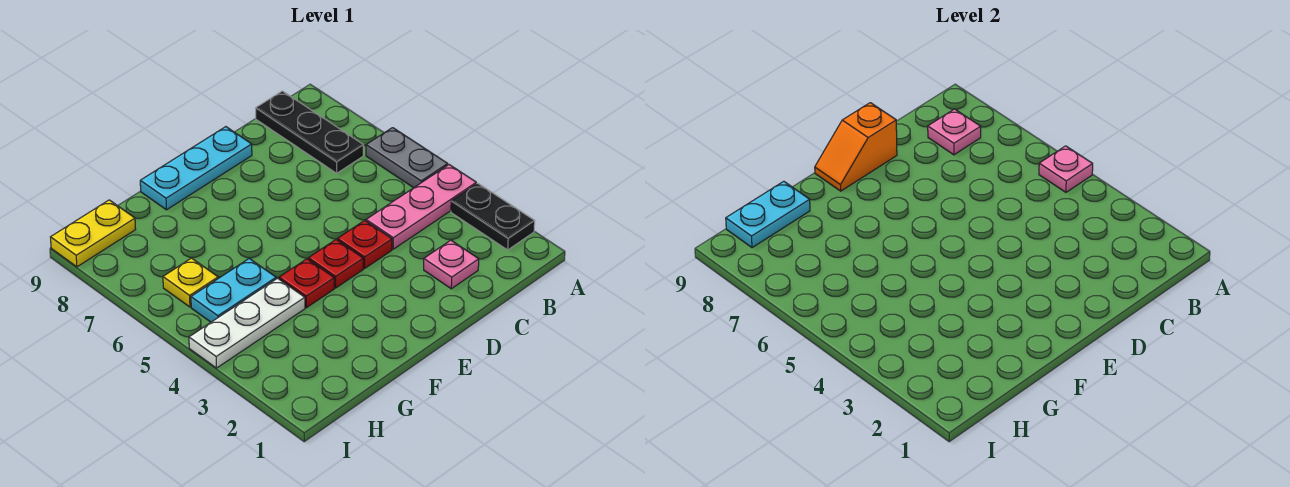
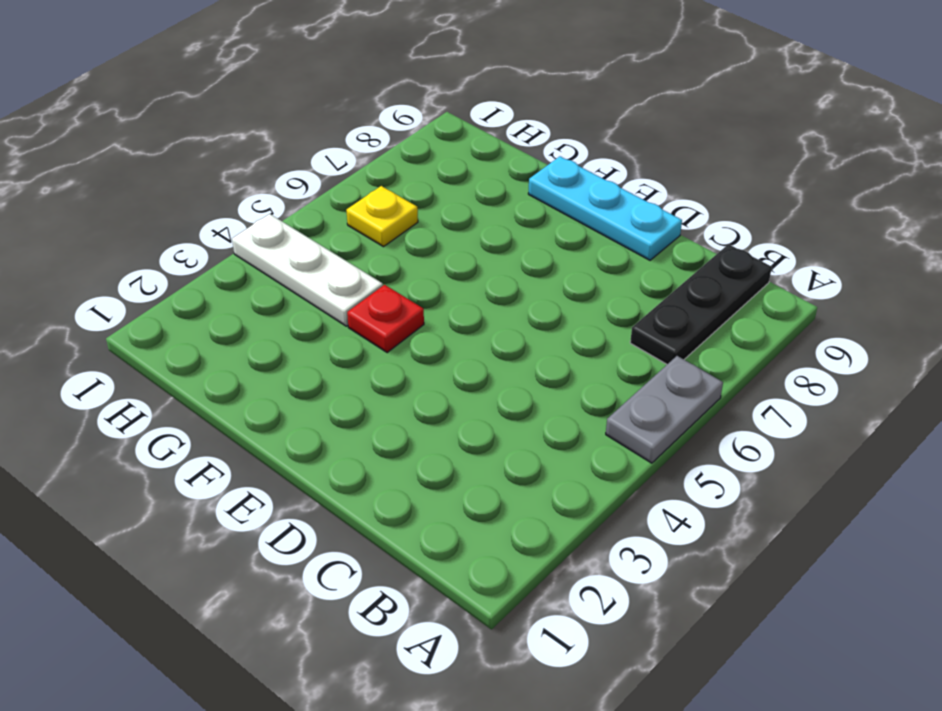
none -> black 1x2 plate [451,183,535,250]
none -> pink 1x3 plate [366,165,476,249]
none -> pink 1x1 plate [424,240,479,289]

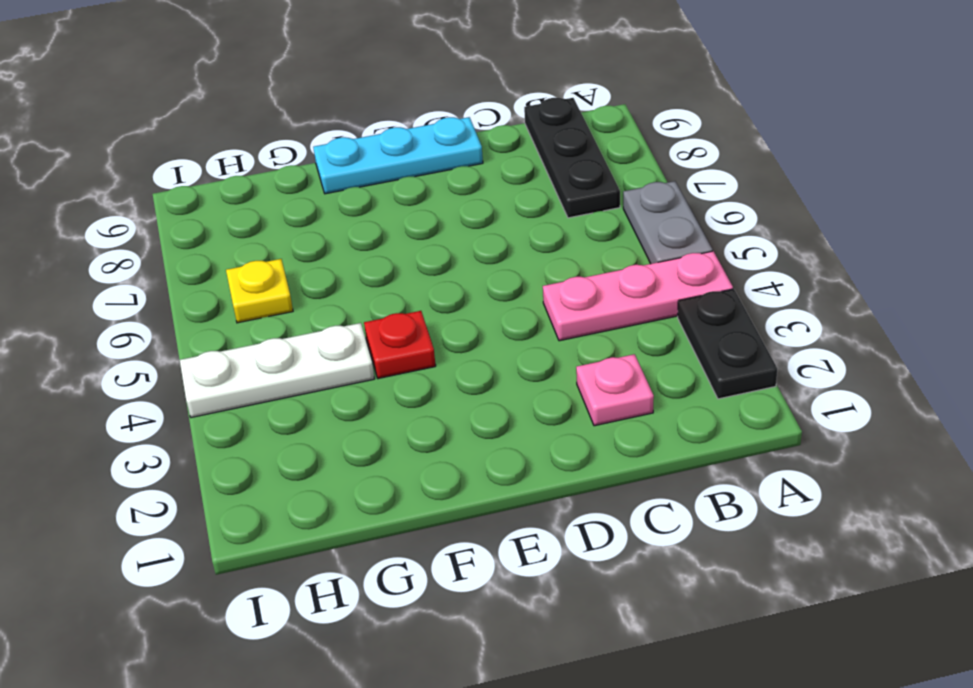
none -> red 1x1 plate [337,221,392,269]
none -> red 1x1 plate [308,240,363,288]
none -> cyan 1x2 plate [191,259,276,322]

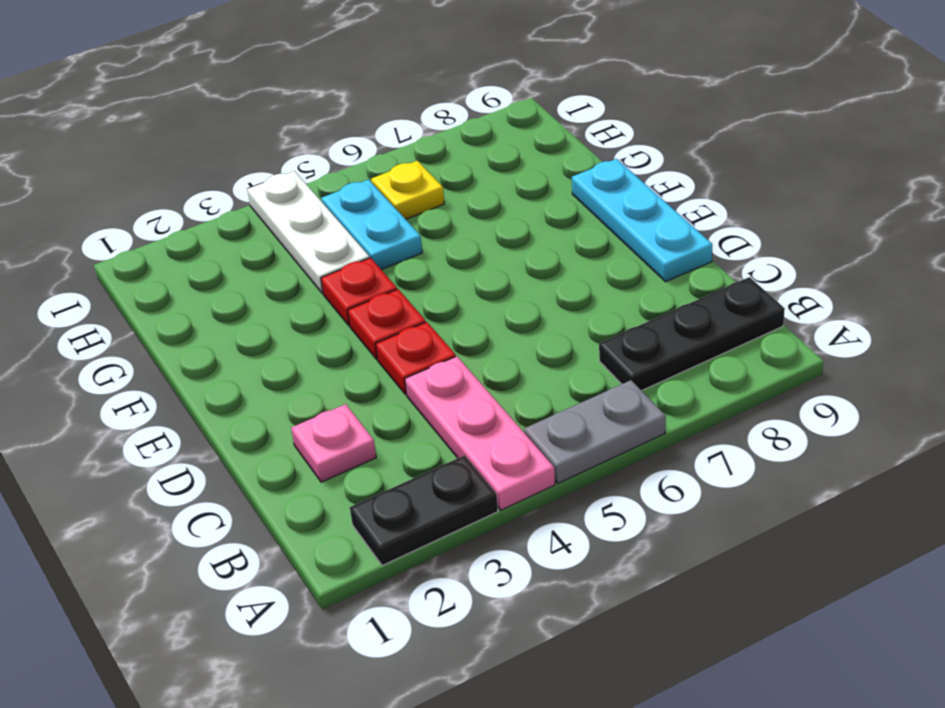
none -> yellow 1x2 plate [50,200,136,267]
none -> pink 1x1 plate [1039,146,1093,192]
none -> pink 1x1 plate [928,109,981,155]

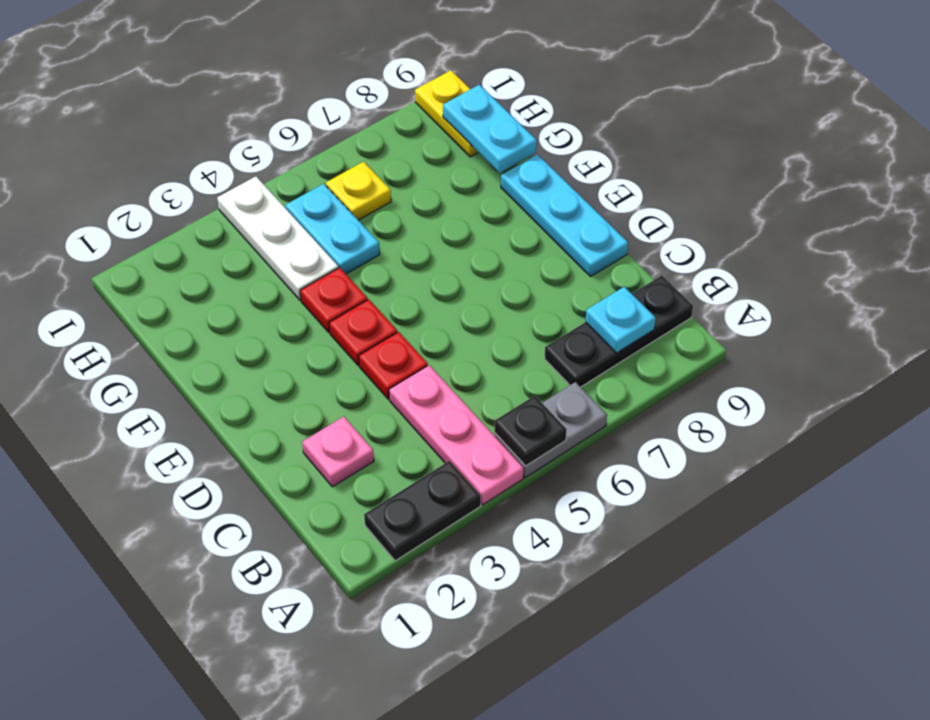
black 1x1 plate [494,396,567,466] -> pink 1x1 plate [1039,146,1093,192]
cyan 1x1 plate [585,287,656,353] -> pink 1x1 plate [928,109,981,155]
none -> orange 1x2 slope [815,103,897,191]

